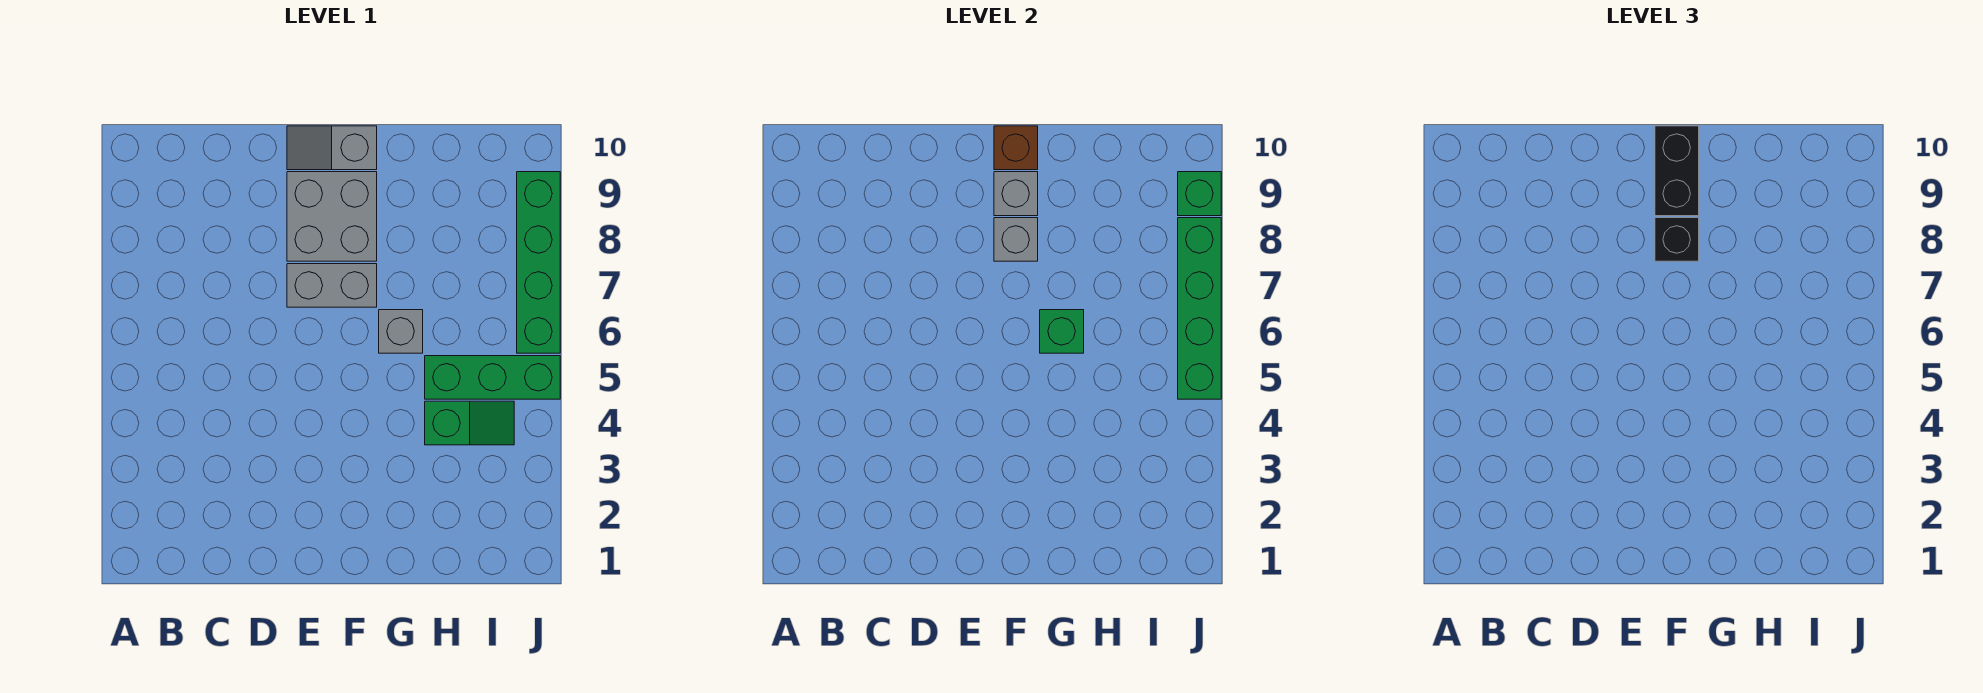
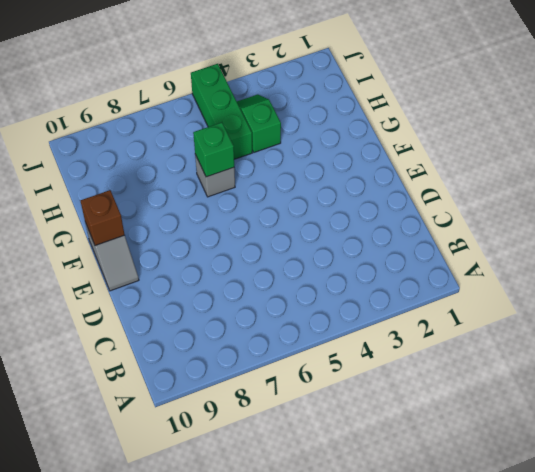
none -> grey 1x2 brick [287,264,377,307]
none -> grey 2x2 brick [287,172,377,261]
none -> green 1x4 brick [517,172,560,353]

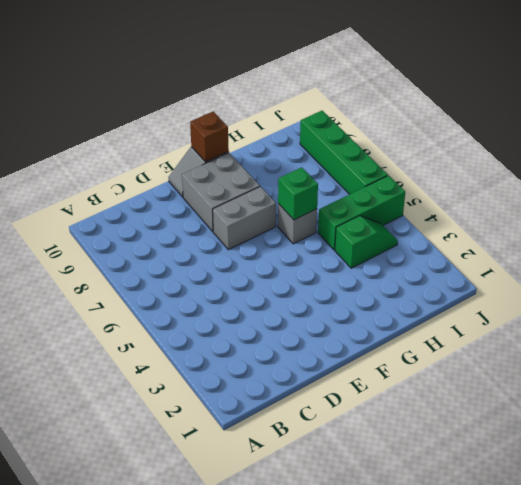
none -> grey 1x1 brick [994,218,1038,261]
none -> grey 1x1 brick [994,172,1038,216]
none -> green 1x4 brick [1178,218,1221,399]

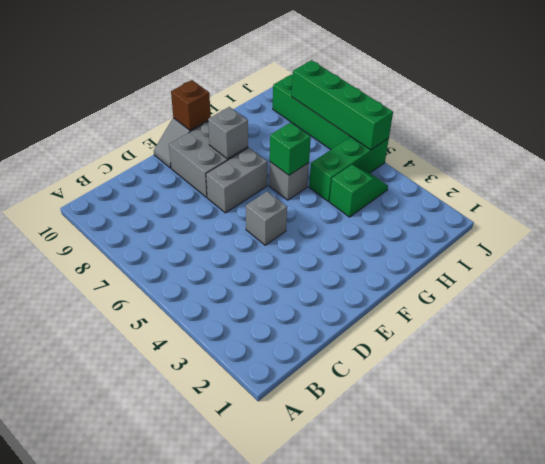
grey 1x1 brick [246,191,287,245] -> grey 1x1 brick moved to [994,172,1038,216]
none -> green 1x1 brick [1178,172,1221,216]
none -> black 1x1 brick [1655,218,1699,261]
none -> black 1x2 brick [1655,126,1699,216]

